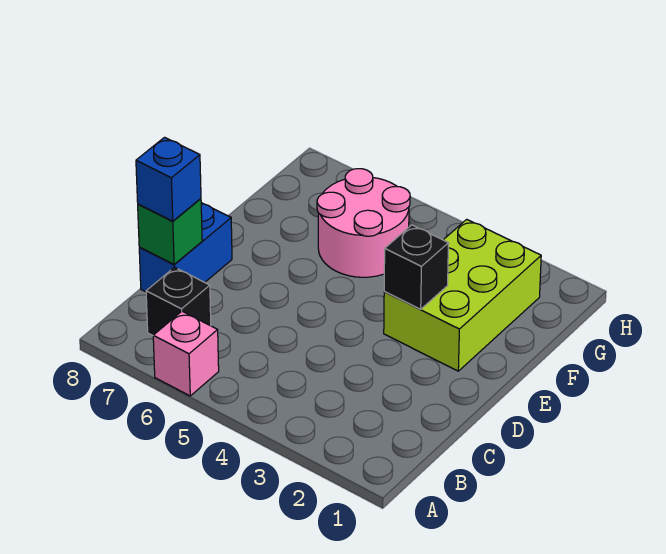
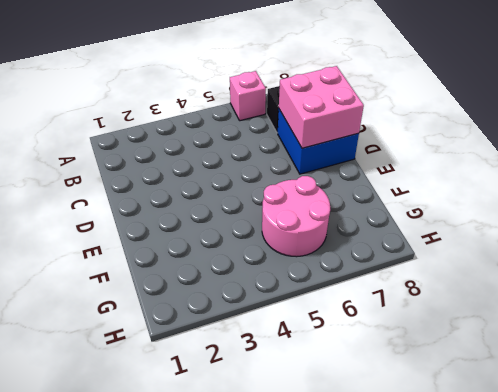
blue 2x2 brick [278,109,359,174] -> blue 1x2 brick [139,203,232,292]
pink 2x2 brick [279,66,364,148] -> green 1x1 brick [138,199,202,264]
none -> lime 2x3 brick [384,219,541,371]
none -> black 1x1 brick [384,225,449,309]

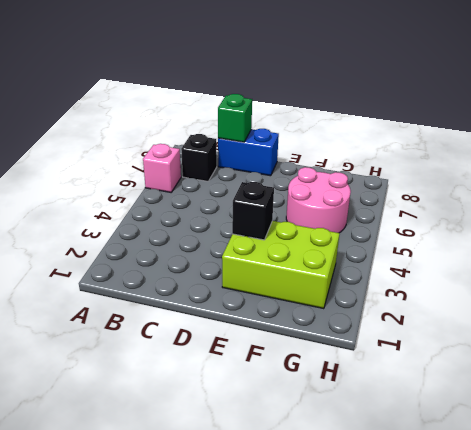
none -> blue 1x1 brick [136,137,201,221]

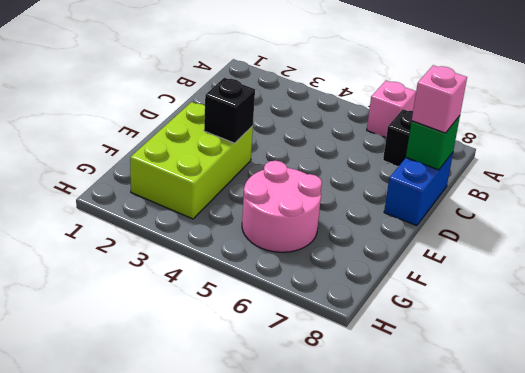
pink 1x1 brick [412,65,467,133] -> blue 1x1 brick [136,137,201,221]

